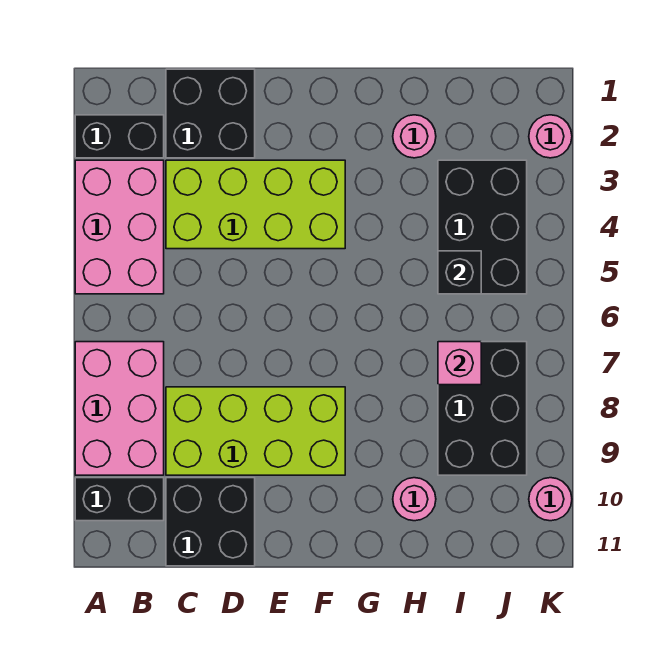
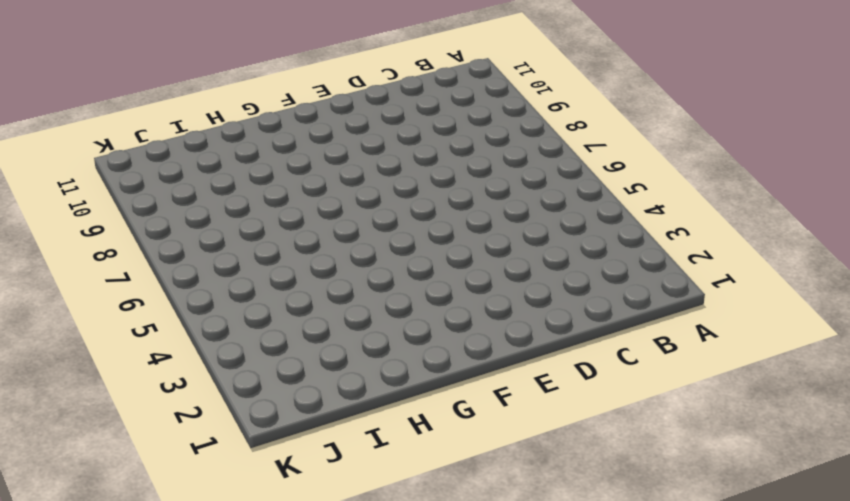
none -> black 1x2 brick [75,115,164,158]
none -> pink 2x3 brick [75,160,164,294]
none -> pink 2x3 brick [75,342,164,475]

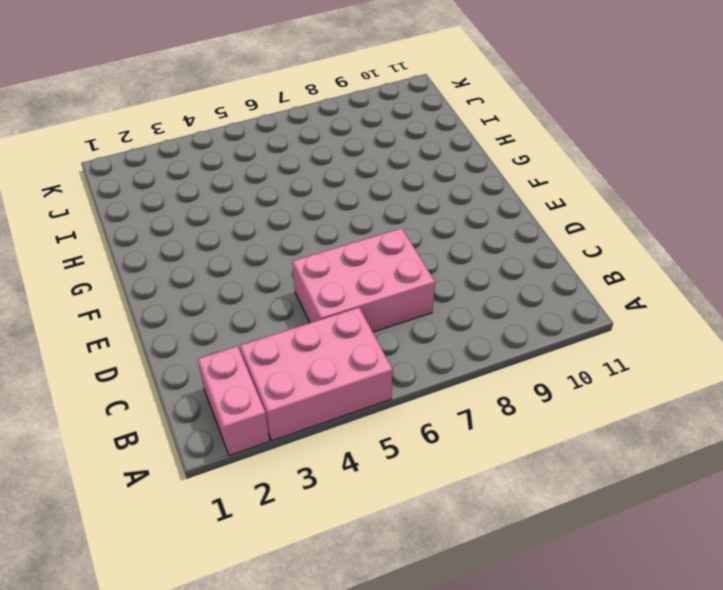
pink 1x2 brick [198,346,269,456] -> black 1x2 brick [75,115,164,158]
pink 2x3 brick [293,228,435,332] -> pink 2x3 brick moved to [75,342,164,475]
none -> black 1x2 brick [75,478,164,521]
none -> black 2x2 brick [166,69,255,158]
none -> lime 2x4 brick [166,160,345,249]

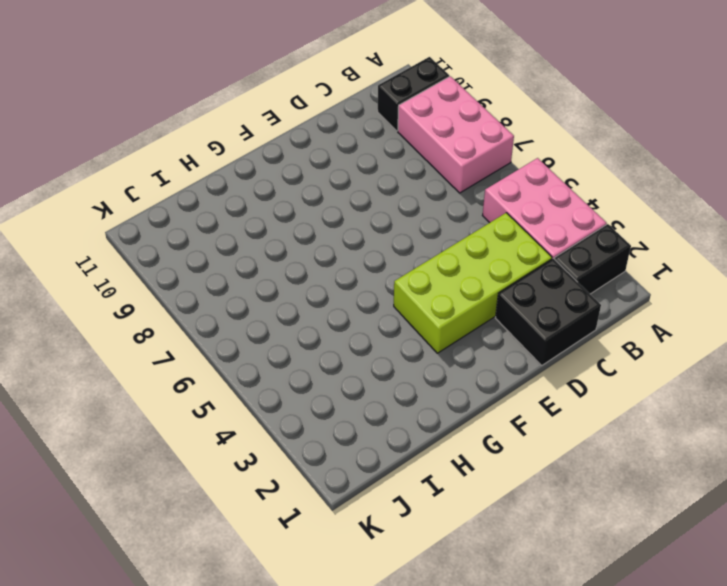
none -> lime 2x4 brick [166,387,345,475]
none -> black 2x2 brick [166,478,255,566]
none -> pink 1x1 round brick [393,115,436,158]

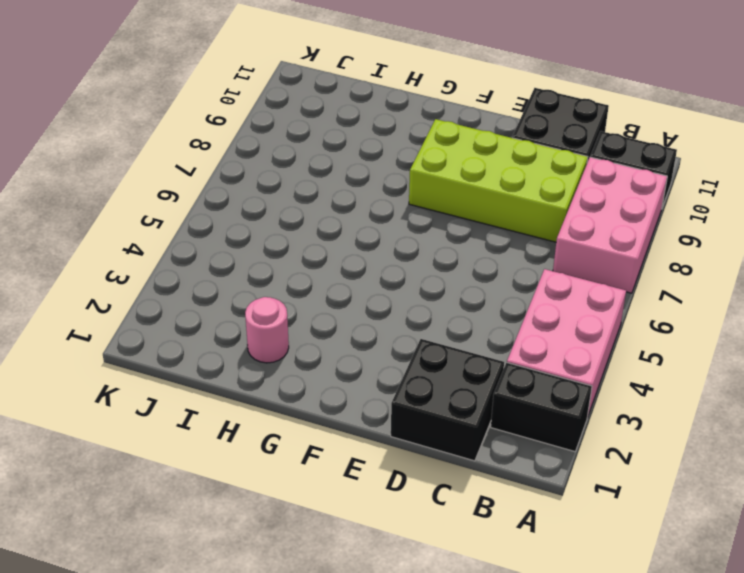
none -> lime 2x4 brick [166,160,345,249]
none -> pink 1x1 round brick [393,478,436,521]
none -> black 2x3 brick [438,160,527,294]

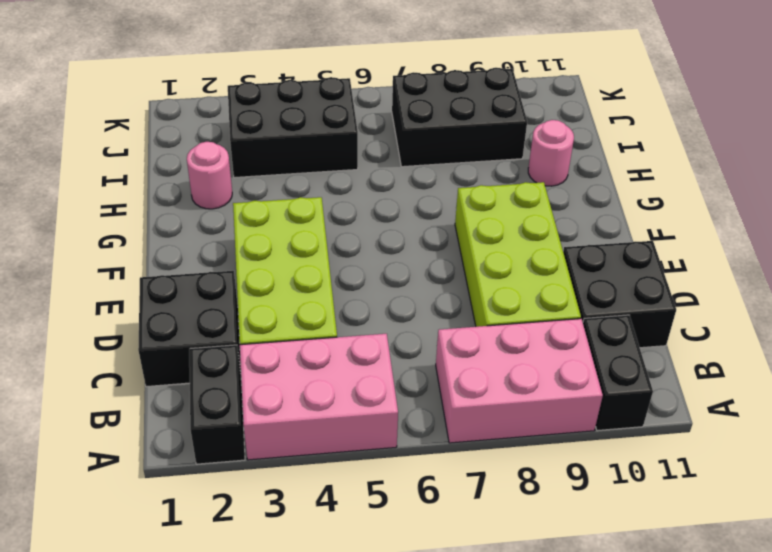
none -> pink 1x1 round brick [529,115,572,158]
none -> pink 1x1 round brick [529,478,572,521]
none -> black 1x1 brick [438,251,481,294]

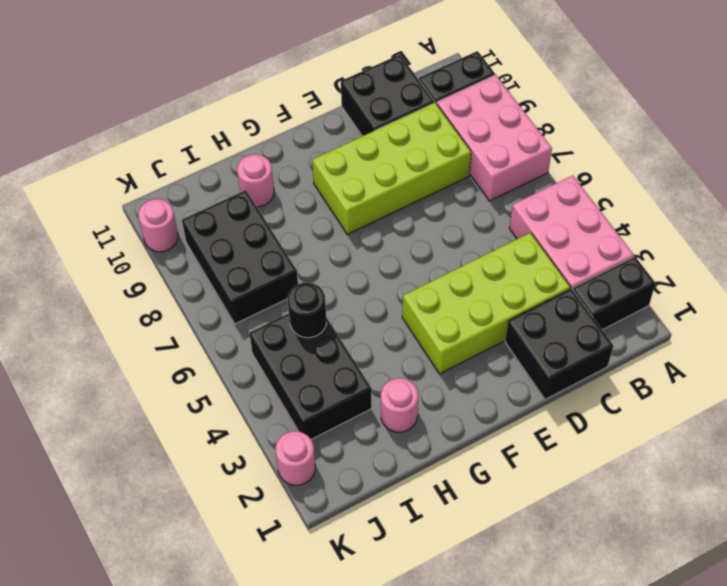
black 1x1 round brick [288,283,327,338] -> black 1x1 brick [438,251,481,294]
none -> pink 1x1 brick [438,342,481,385]

